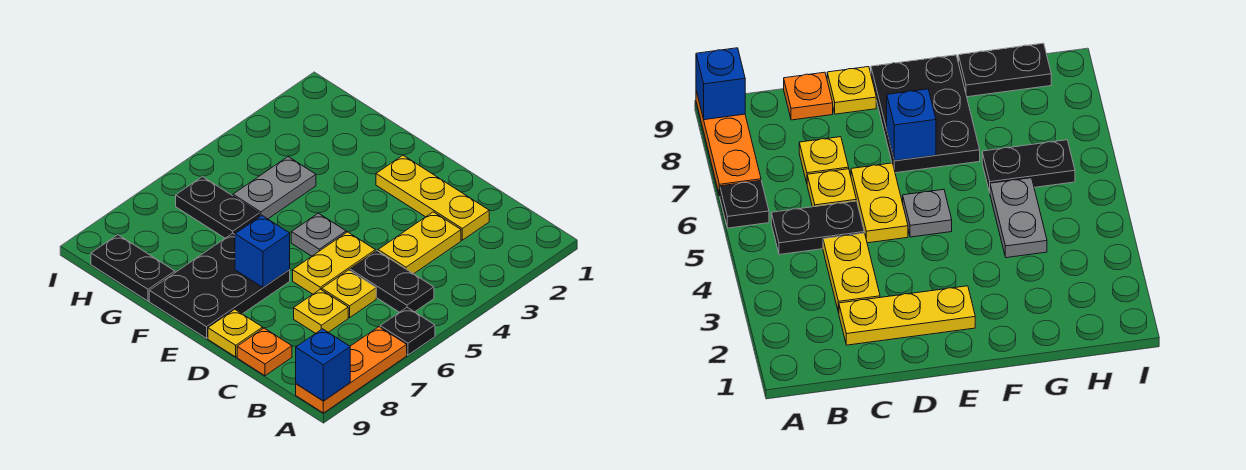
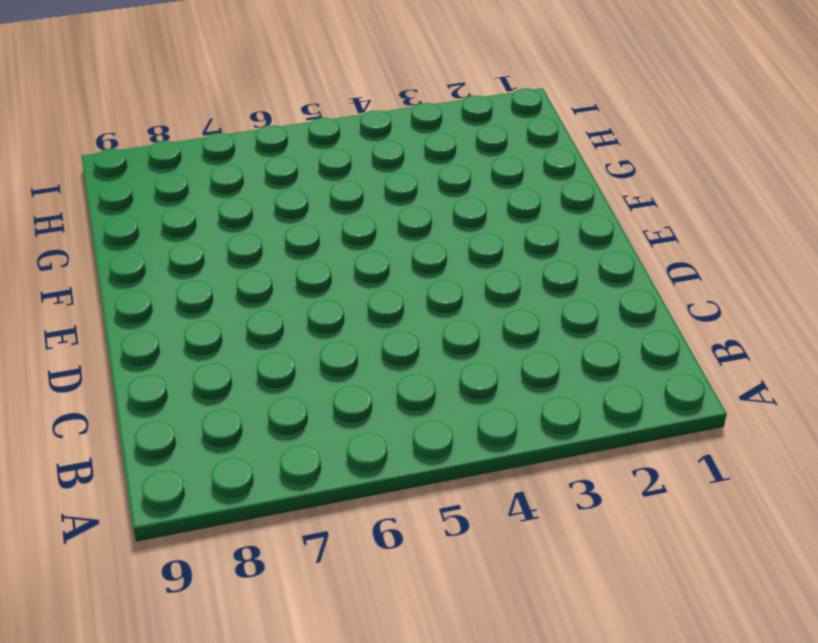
none -> black 1x1 plate [380,307,435,355]
none -> orange 1x3 plate [296,327,407,413]
none -> black 1x2 plate [350,251,434,312]

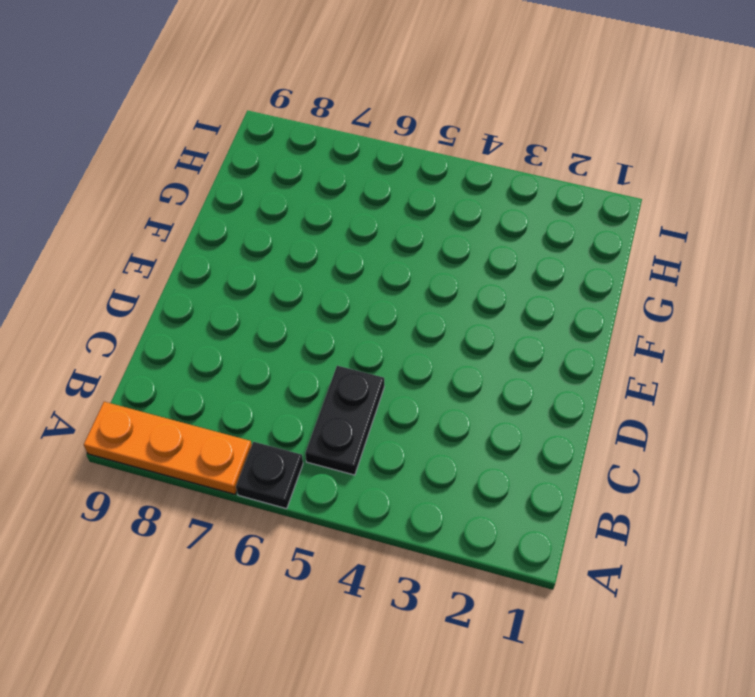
none -> yellow 1x3 plate [376,155,489,240]
none -> yellow 1x2 plate [378,212,461,274]
none -> yellow 1x1 plate [322,270,376,318]

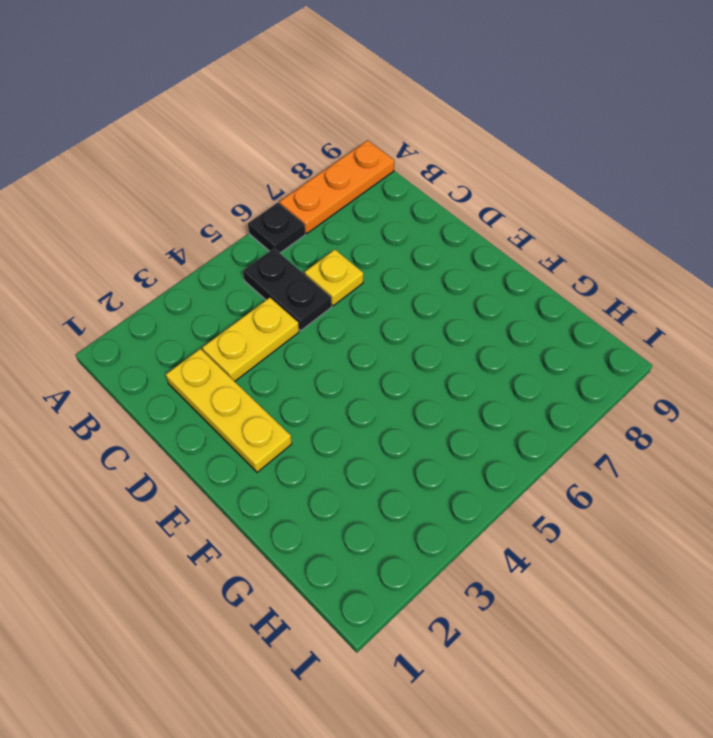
none -> yellow 1x1 plate [294,289,348,333]
none -> orange 1x1 plate [237,328,292,376]
none -> yellow 1x2 plate [293,232,375,294]

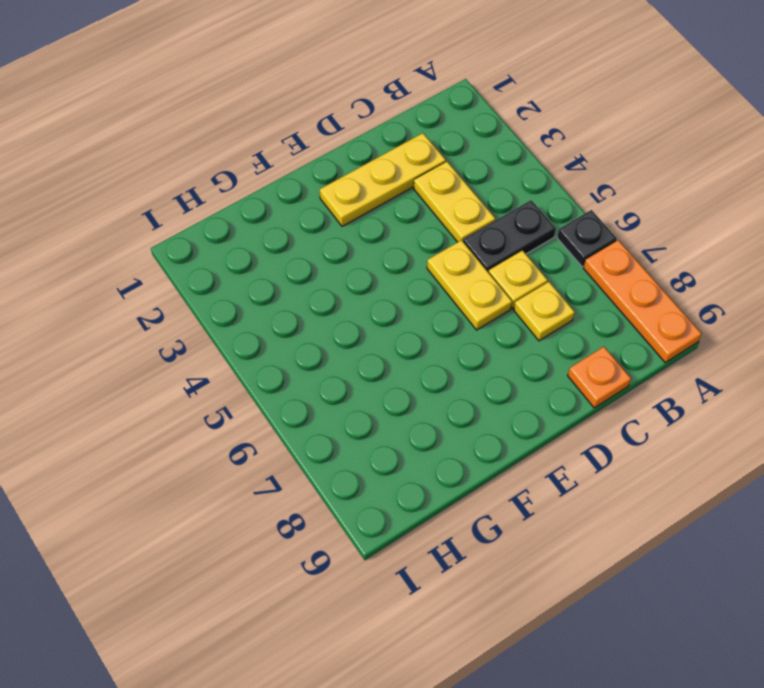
none -> yellow 1x1 plate [208,309,263,357]
none -> grey 1x1 plate [291,213,346,256]
none -> black 2x3 plate [149,233,290,338]

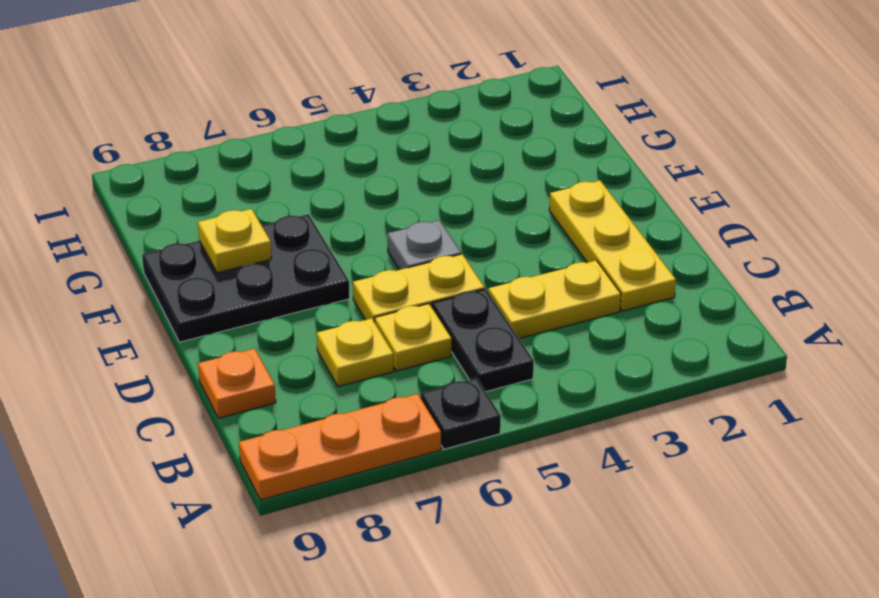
yellow 1x1 plate [198,209,272,273] -> yellow 1x1 plate moved to [208,309,263,357]
none -> grey 1x2 plate [233,157,316,219]
none -> black 1x2 plate [176,177,260,238]
none -> black 1x2 plate [91,235,175,301]

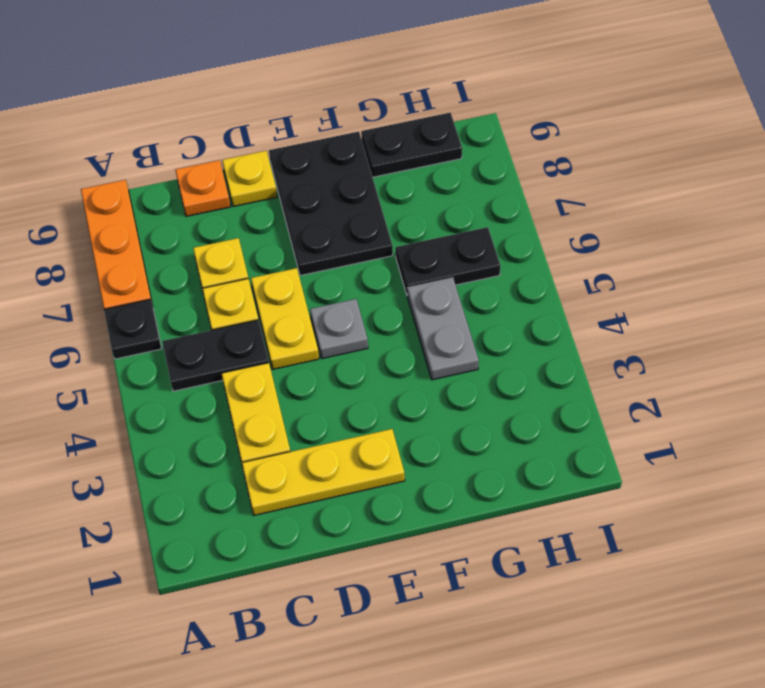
none -> blue 1x1 brick [296,329,350,401]
none -> blue 1x1 brick [235,216,290,287]

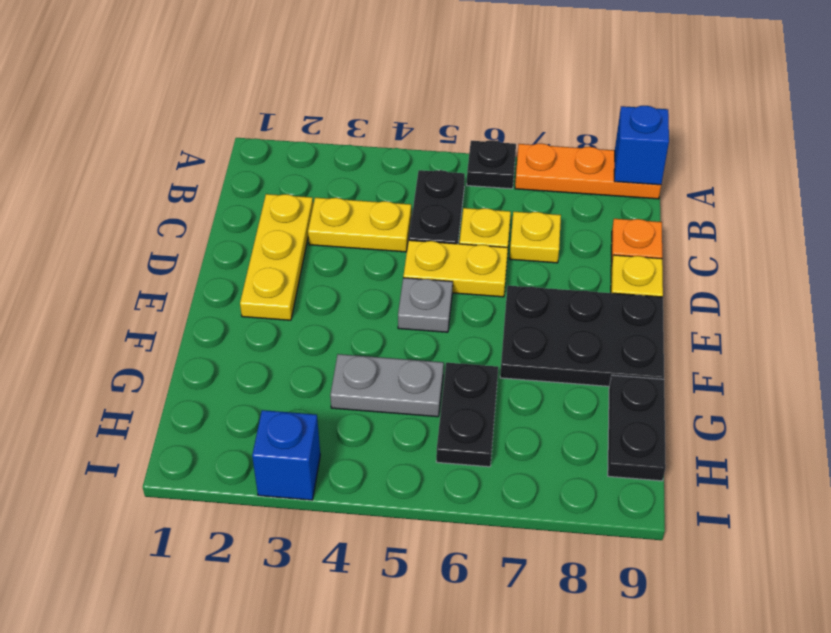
blue 1x1 brick [252,410,320,500] -> blue 1x1 brick moved to [235,216,290,287]

